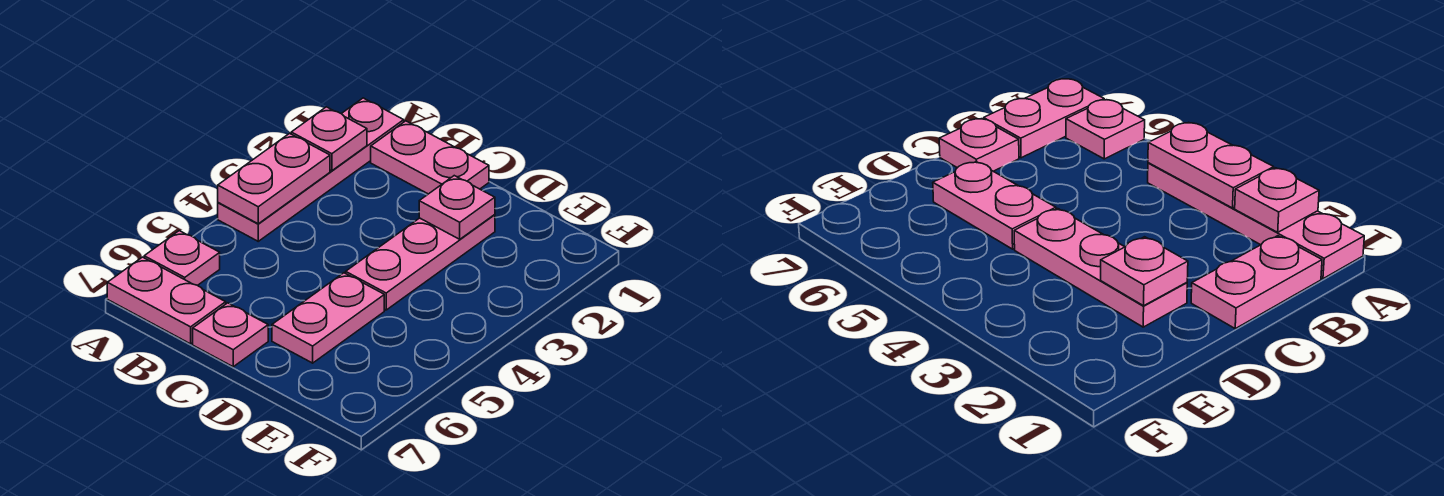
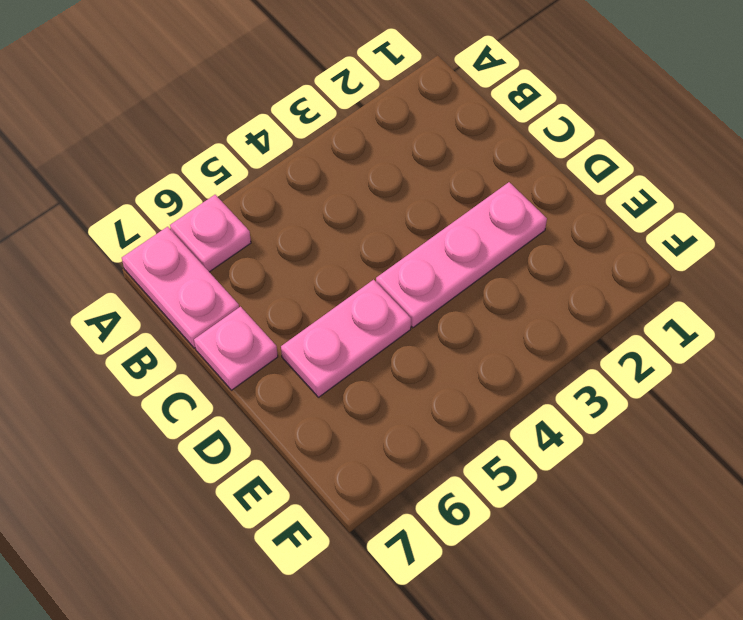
none -> pink 1x4 plate [218,98,404,241]
none -> pink 1x2 plate [371,121,489,194]

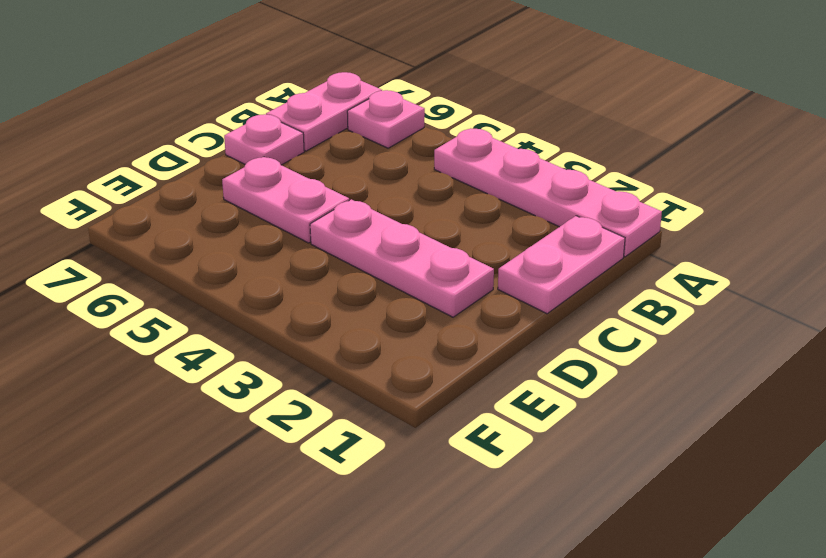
none -> pink 1x1 plate [291,107,367,171]
none -> pink 1x2 plate [218,133,330,224]

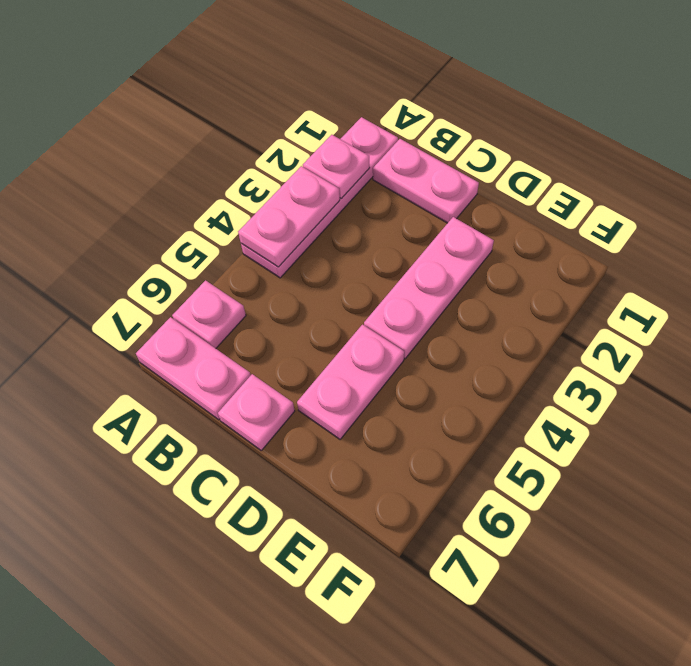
none -> pink 1x1 plate [419,176,495,239]

